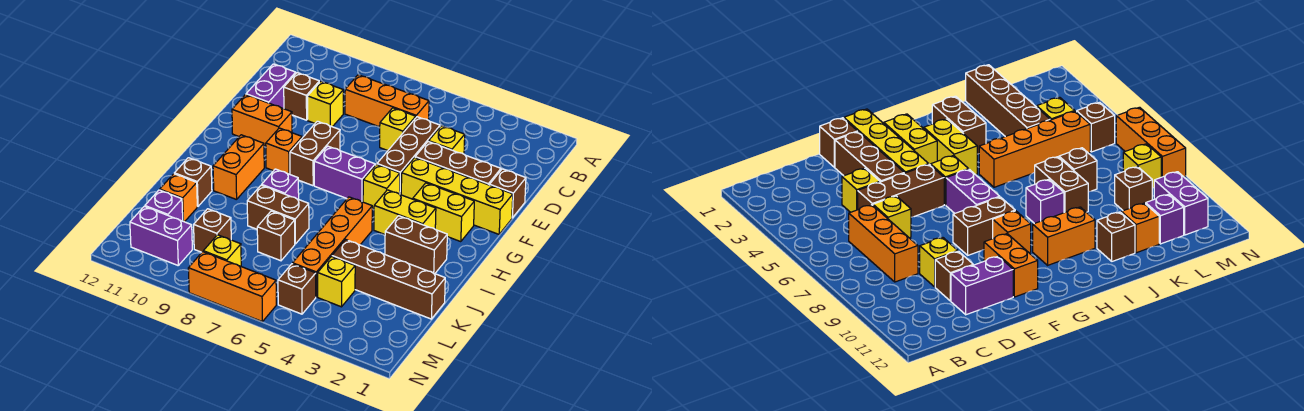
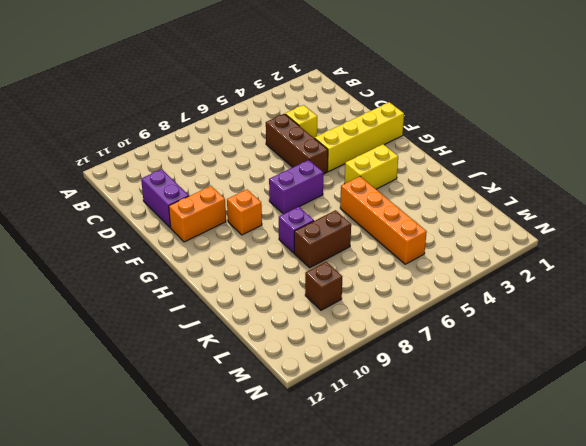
none -> orange 1x3 brick [345,75,429,127]
none -> yellow 1x1 brick [380,108,416,151]
none -> yellow 1x1 brick [308,81,343,127]
none -> brown 1x1 brick [284,73,319,120]

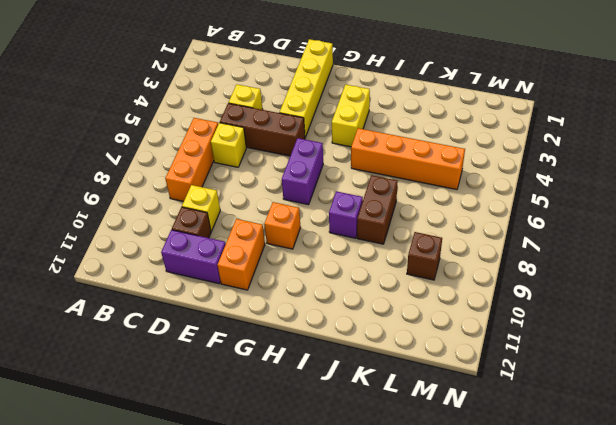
none -> brown 1x1 brick [490,169,526,218]
none -> brown 1x3 brick [415,141,501,185]
none -> brown 1x2 brick [290,121,340,186]
none -> yellow 1x2 brick [413,183,474,242]

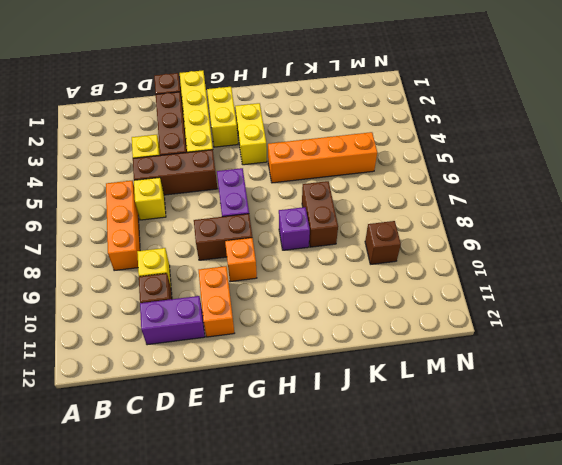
none -> yellow 1x1 brick [363,164,400,209]
none -> orange 1x2 brick [213,135,264,200]
none -> brown 1x2 brick [385,216,447,274]
none -> brown 1x1 brick [174,158,212,206]

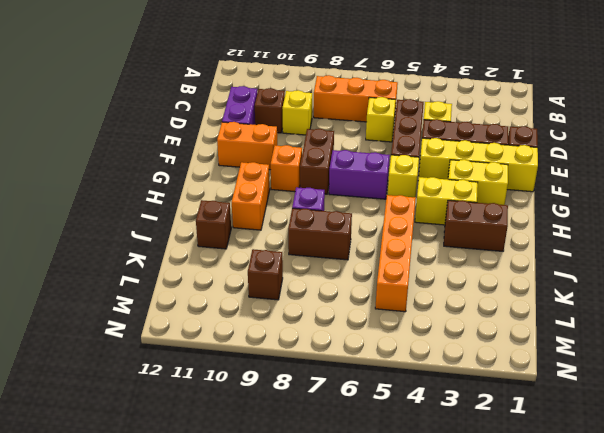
none -> brown 1x4 brick [332,240,445,319]
none -> brown 1x1 brick [257,211,295,261]
none -> orange 1x1 brick [160,174,197,222]
none -> yellow 1x1 brick [318,256,355,307]

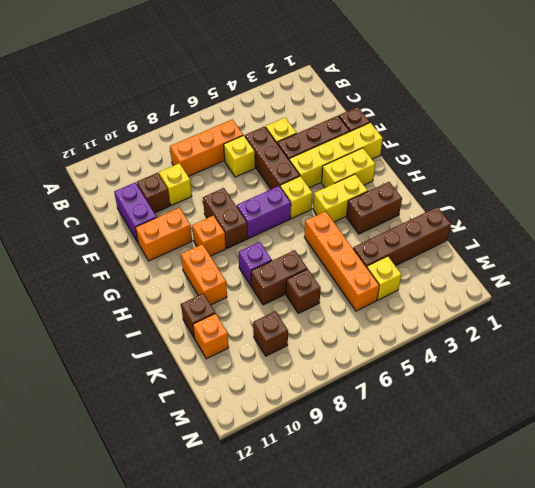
none -> purple 1x1 brick [145,190,183,221]
none -> brown 1x1 brick [278,264,316,314]
none -> yellow 1x1 brick [203,235,241,266]
none -> purple 1x2 brick [130,206,192,265]

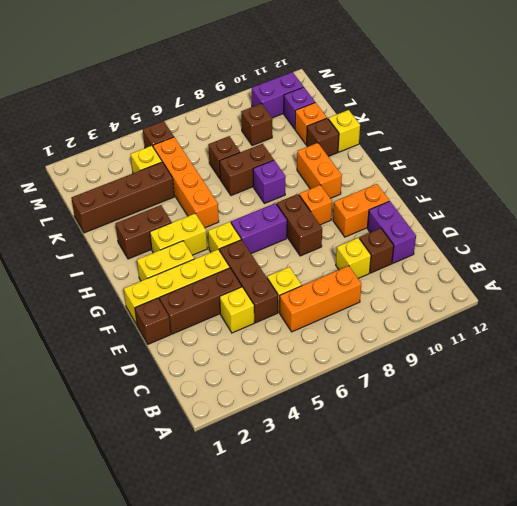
yellow 1x1 brick [328,110,360,152] -> yellow 1x1 brick moved to [203,235,241,266]
none -> orange 1x3 brick [188,252,276,321]

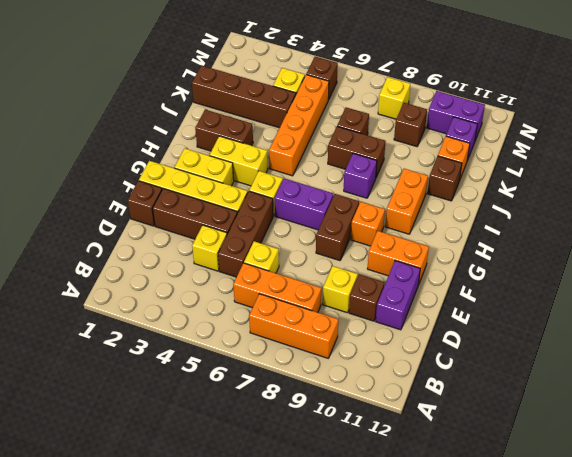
orange 1x3 brick [249,294,338,358] -> orange 1x3 brick moved to [188,252,276,321]

